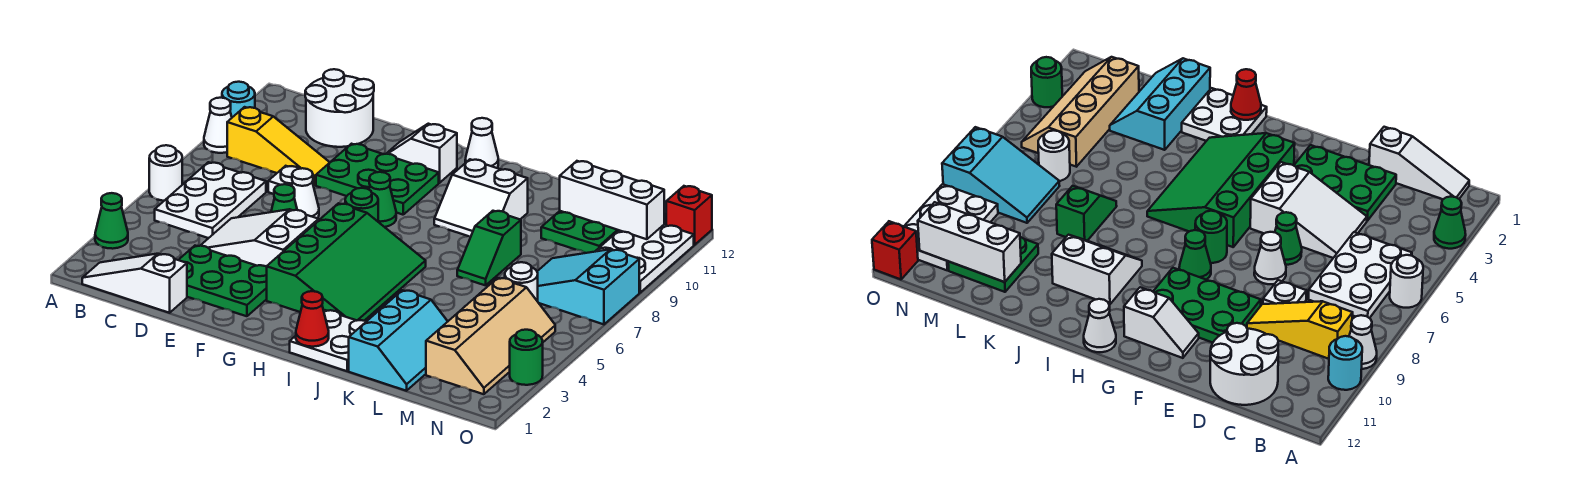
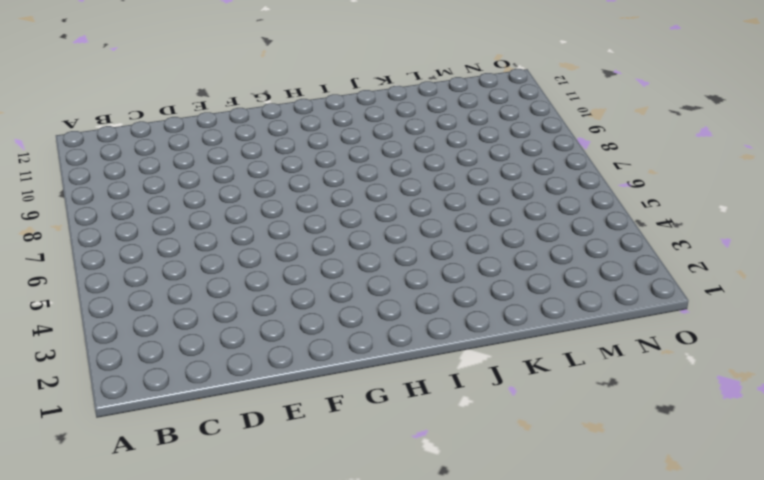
none -> green 1x1 cone [95,193,128,249]
none -> white 1x1 round brick [149,145,182,201]
none -> white 1x1 cone [204,98,232,153]
none -> cyan 1x1 round brick [222,82,255,117]

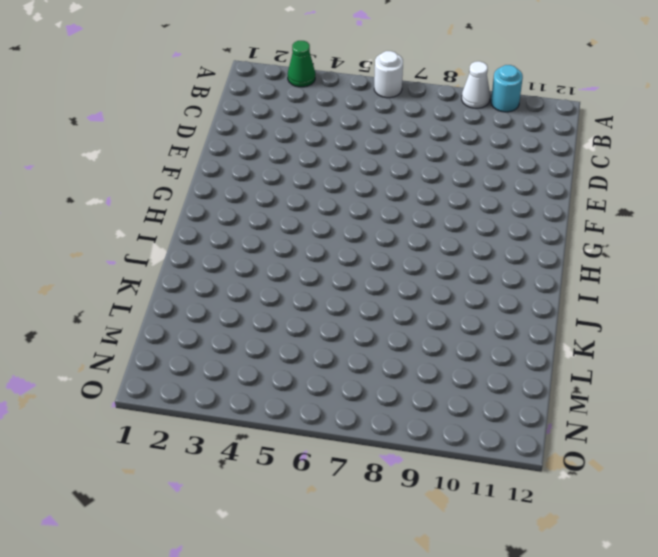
none -> white 1x3 slope [82,254,187,313]
none -> white 2x3 plate [155,162,266,238]
none -> yellow 1x3 slope [227,107,330,185]
none -> white 2x2 round brick [305,69,374,147]

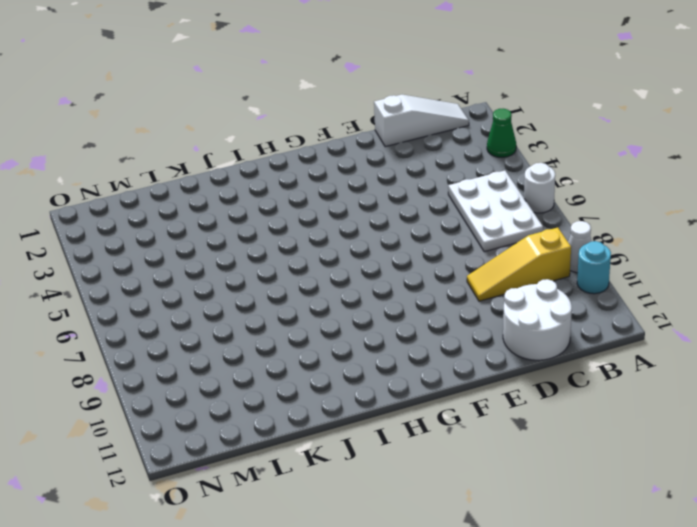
none -> green 2x3 plate [179,246,267,316]
none -> white 2x3 slope [200,209,319,267]
none -> white 1x1 plate [268,166,314,194]
none -> green 1x1 cone [271,184,297,212]

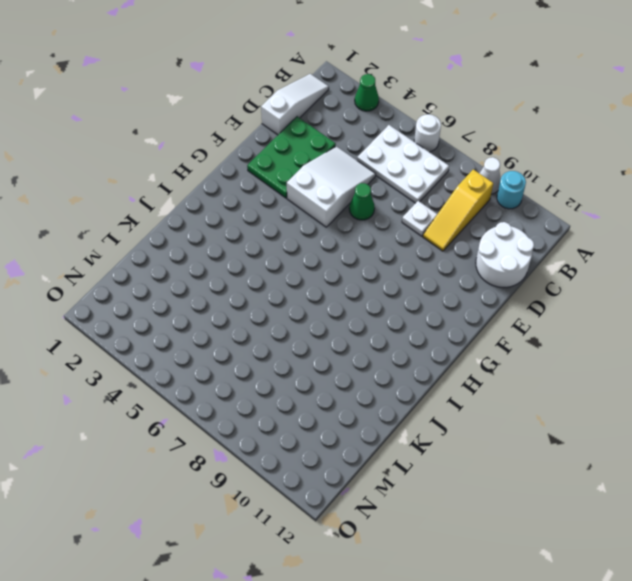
none -> white 1x1 cone [292,168,319,218]
none -> green 2x3 plate [316,144,439,215]
none -> white 1x2 slope [387,124,457,183]
none -> green 3x4 slope [267,203,426,321]

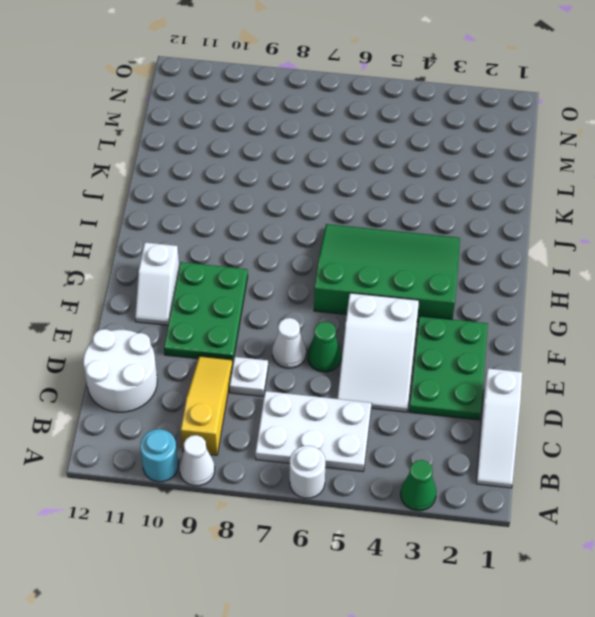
none -> green 1x1 round brick [345,188,378,221]
none -> green 1x1 cone [369,172,396,227]
none -> white 1x1 cone [465,118,498,168]
none -> white 2x2 plate [290,310,366,371]

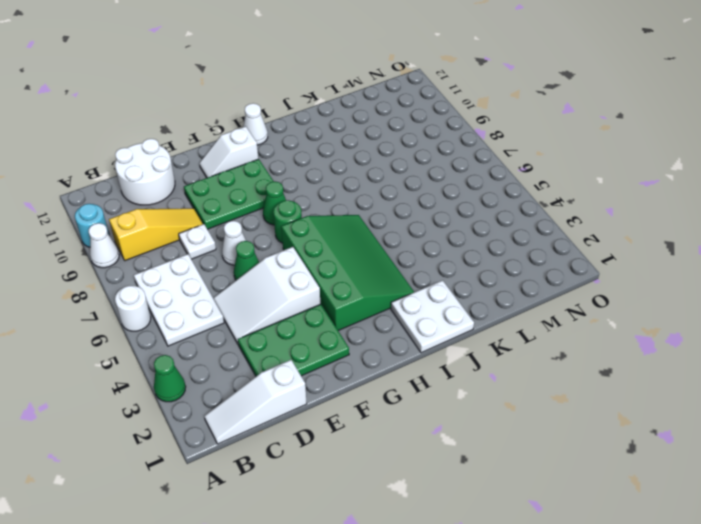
none -> white 2x2 slope [434,159,528,237]
none -> cyan 2x3 slope [349,290,448,391]
none -> green 1x2 slope [457,211,521,285]
none -> green 2x2 plate [541,211,619,253]

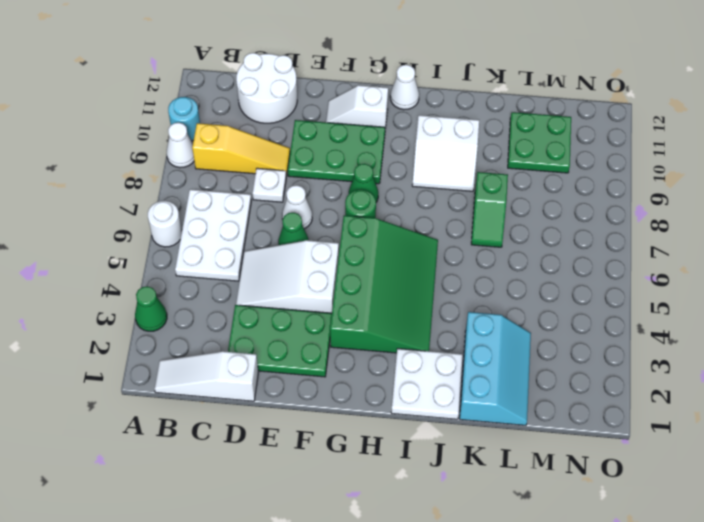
none -> tan 2x4 slope [426,278,555,394]
none -> white 1x1 round brick [505,262,538,301]
none -> cyan 2x3 slope [537,249,639,324]
none -> white 2x3 plate [595,225,694,292]

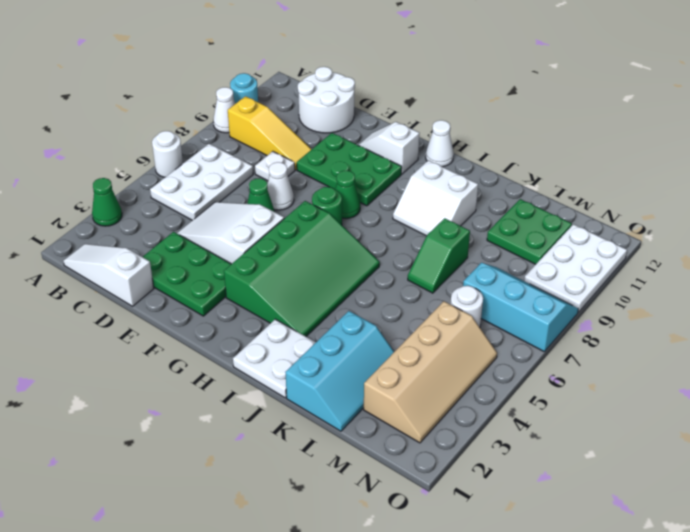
cyan 2x3 slope [463,263,578,351] -> cyan 2x3 slope turned to [537,249,639,324]
none -> green 1x1 round brick [510,330,543,385]
none -> red 1x1 brick [666,186,712,245]
none -> red 1x1 cone [296,291,329,347]
none -> white 1x3 brick [560,161,664,239]

